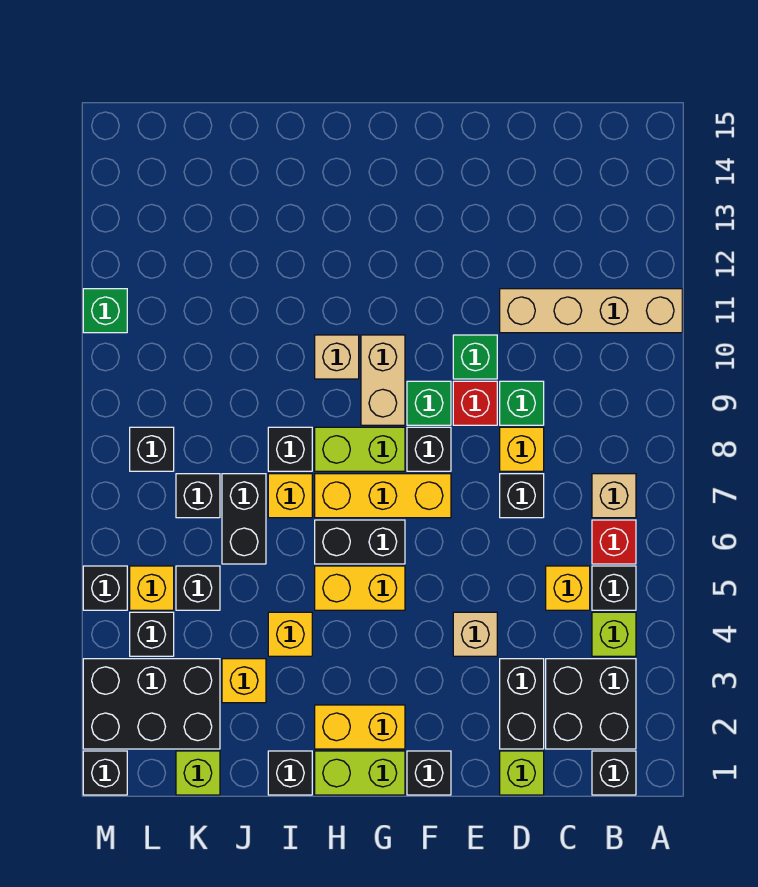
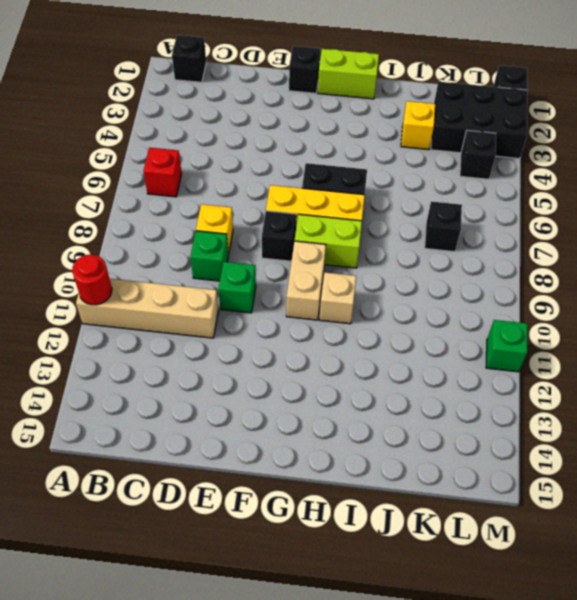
red 1x1 round brick [72,255,112,305] -> none
none -> black 2x2 brick [546,659,636,749]
none -> lime 1x1 brick [592,612,636,656]
none -> black 1x1 brick [592,566,636,610]
none -> tan 1x1 brick [592,474,636,518]

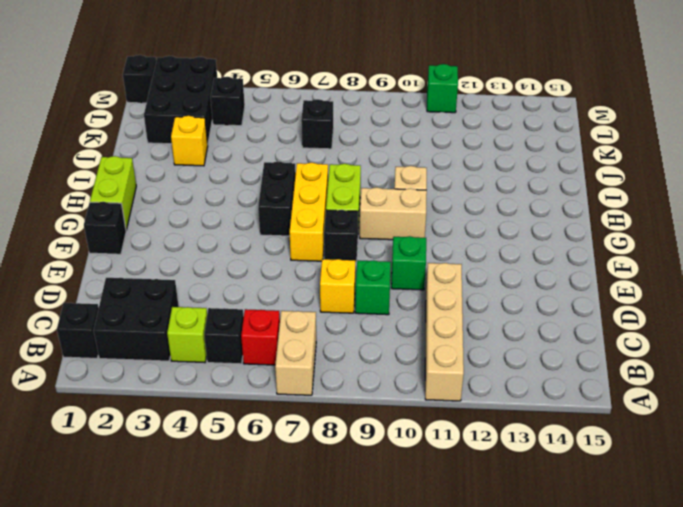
tan 1x2 brick [275,311,316,395] -> tan 1x1 brick [592,474,636,518]
none -> yellow 1x1 brick [546,566,590,610]
none -> lime 1x1 brick [500,751,544,795]
none -> black 1x2 brick [500,659,544,749]
none -> black 1x1 brick [500,474,544,518]

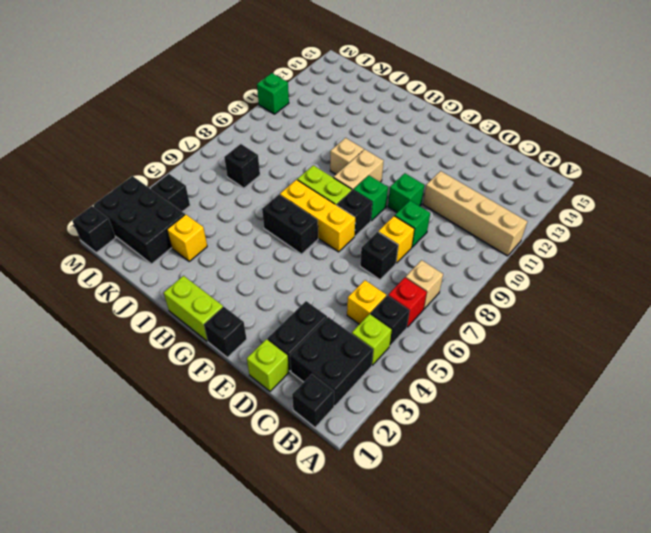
none -> tan 1x1 brick [453,612,497,656]
none -> red 1x1 brick [453,381,497,425]
none -> yellow 1x2 brick [315,705,405,749]
none -> yellow 1x2 brick [315,566,405,610]

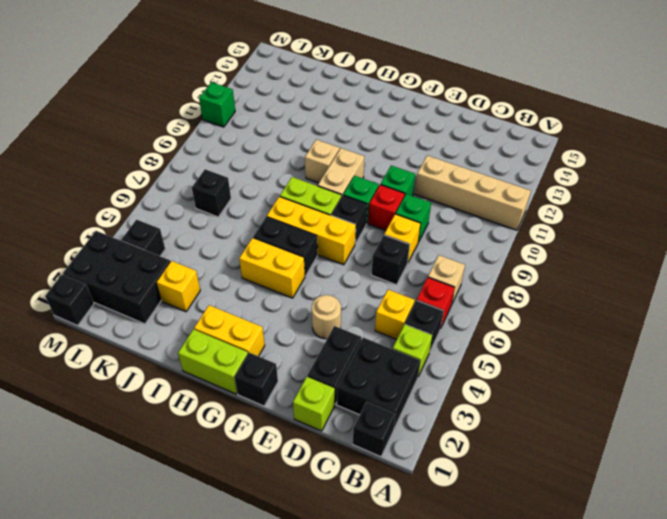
tan 1x1 round brick [312,295,341,339] -> tan 1x1 brick [453,612,497,656]
none -> black 1x1 brick [268,751,312,795]
none -> yellow 1x1 brick [268,612,312,656]
none -> yellow 1x1 brick [268,474,312,518]
none -> black 1x1 brick [268,427,312,471]

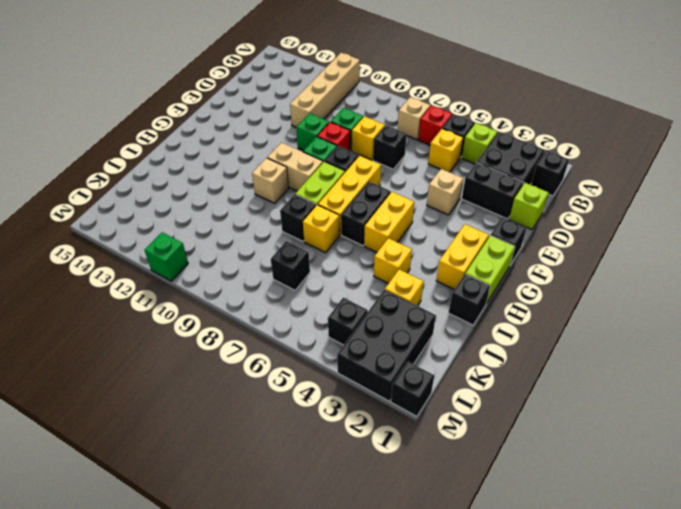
none -> black 1x2 brick [222,474,266,564]
none -> lime 1x1 brick [176,751,220,795]
none -> black 1x1 brick [176,566,220,610]
none -> yellow 1x1 brick [130,566,174,610]

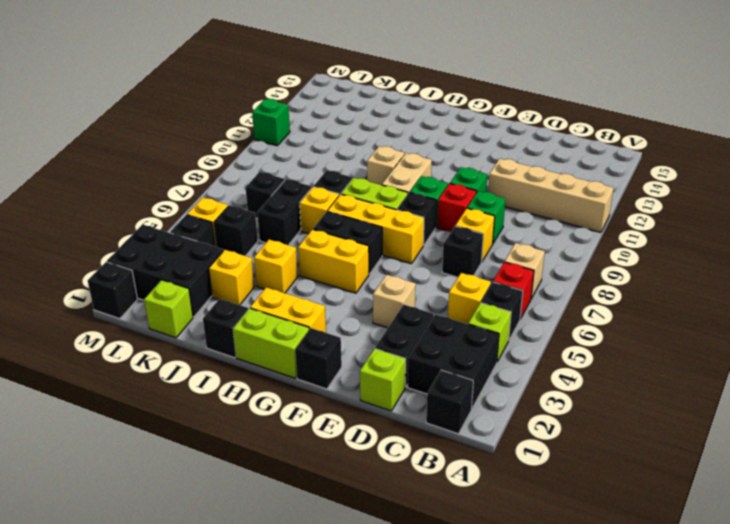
none -> black 1x1 brick [130,427,174,471]
none -> black 1x1 brick [83,566,127,610]

